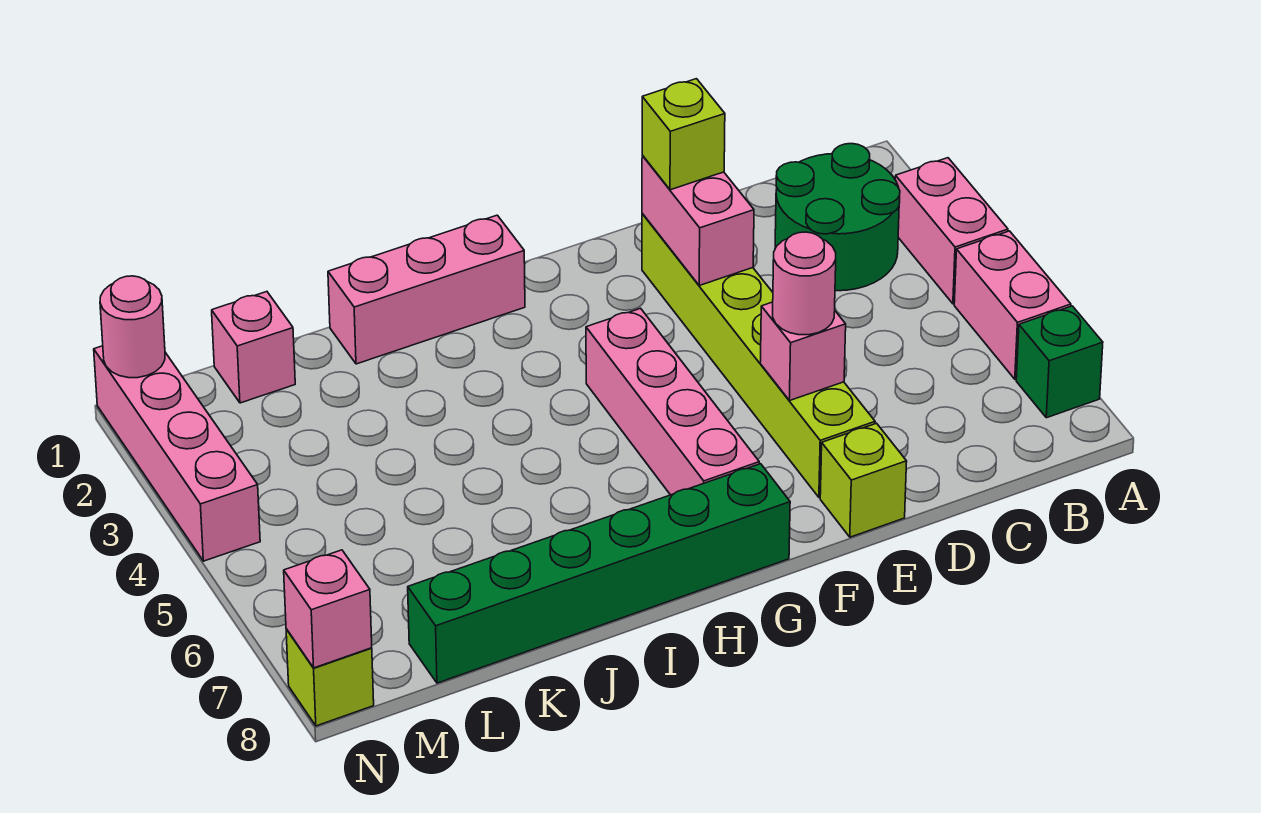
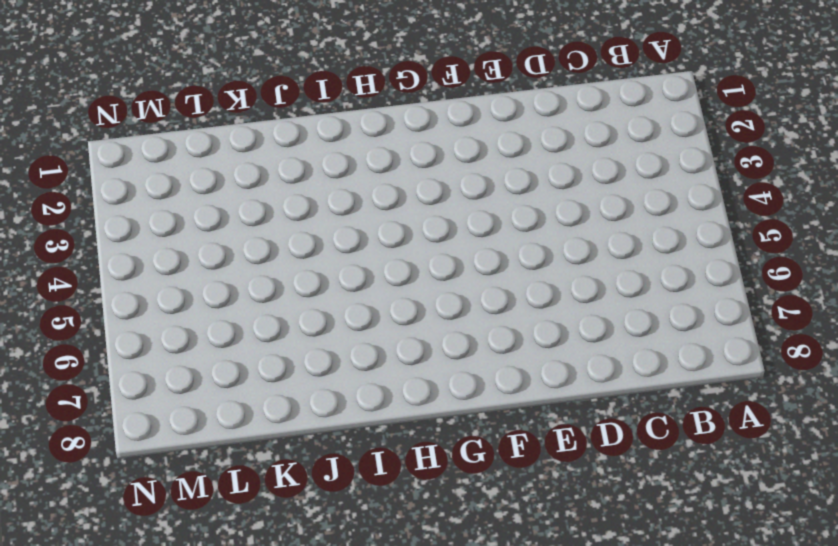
none -> pink 1x2 brick [895,158,1008,304]
none -> pink 1x2 brick [954,231,1071,379]
none -> green 1x1 brick [1016,306,1103,418]

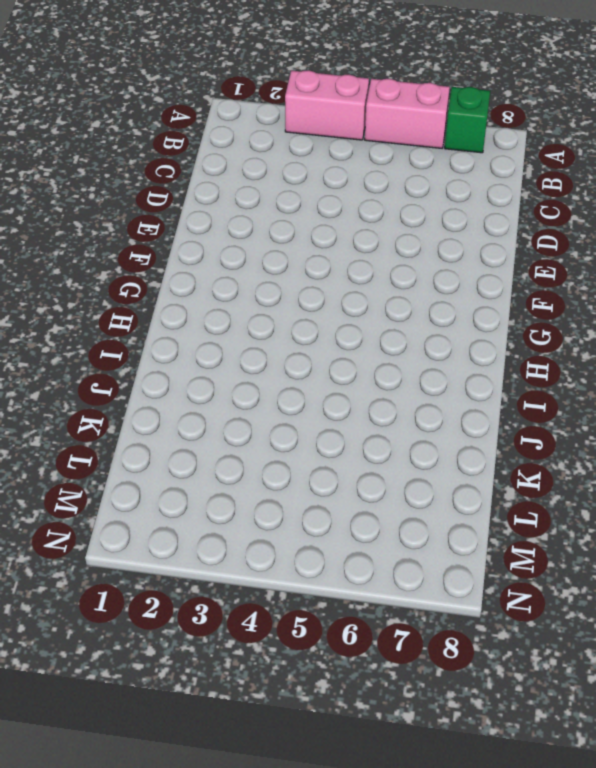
none -> green 2x2 round brick [775,144,900,291]
none -> lime 1x6 brick [642,213,875,497]
none -> lime 1x1 brick [820,423,907,537]

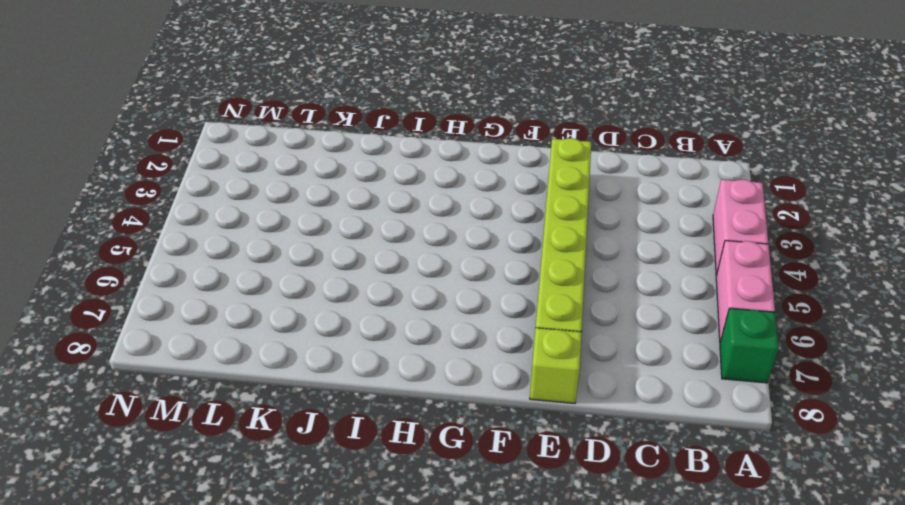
none -> green 2x2 round brick [775,144,900,291]
none -> pink 1x4 brick [586,308,759,495]
none -> green 1x6 brick [408,464,790,683]

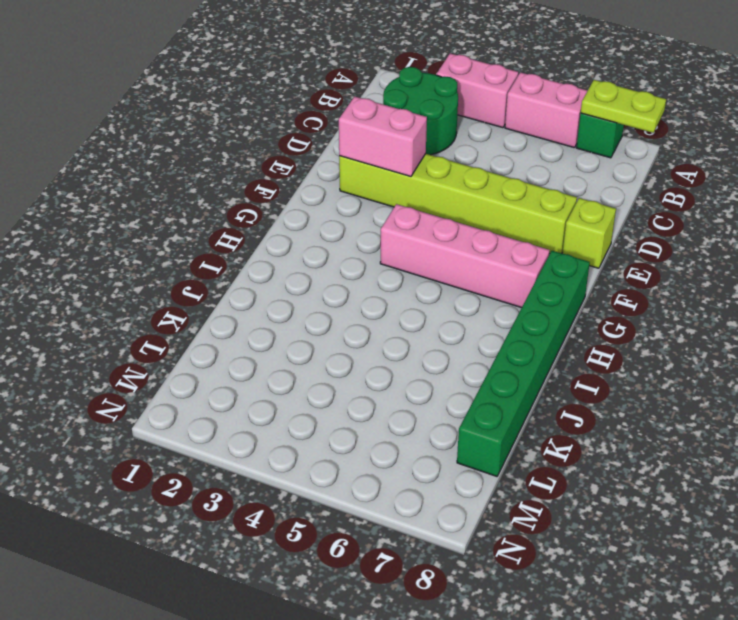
lime 1x2 plate [581,80,666,133] -> none
none -> pink 1x3 brick [328,215,525,364]
none -> pink 1x1 brick [212,292,295,403]
none -> pink 1x4 brick [94,346,260,561]

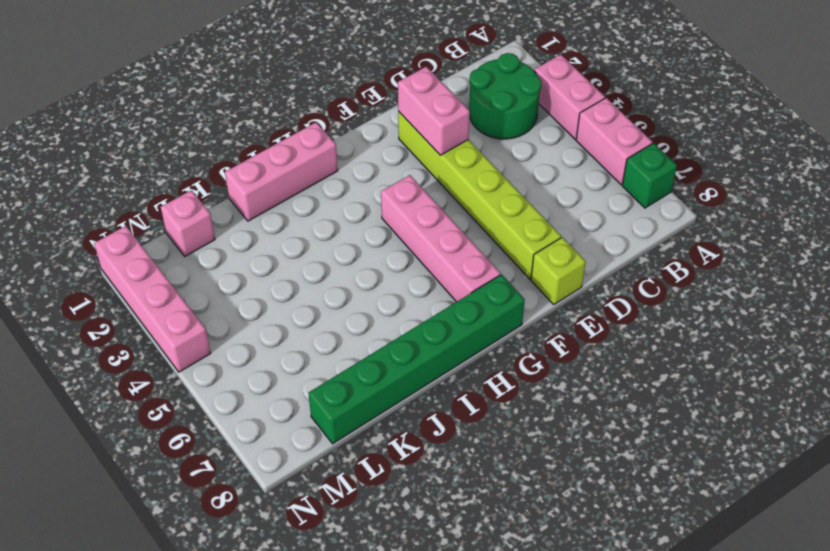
none -> lime 1x1 brick [286,629,374,726]
none -> pink 1x1 brick [760,302,846,401]
none -> pink 1x1 round brick [100,276,165,378]

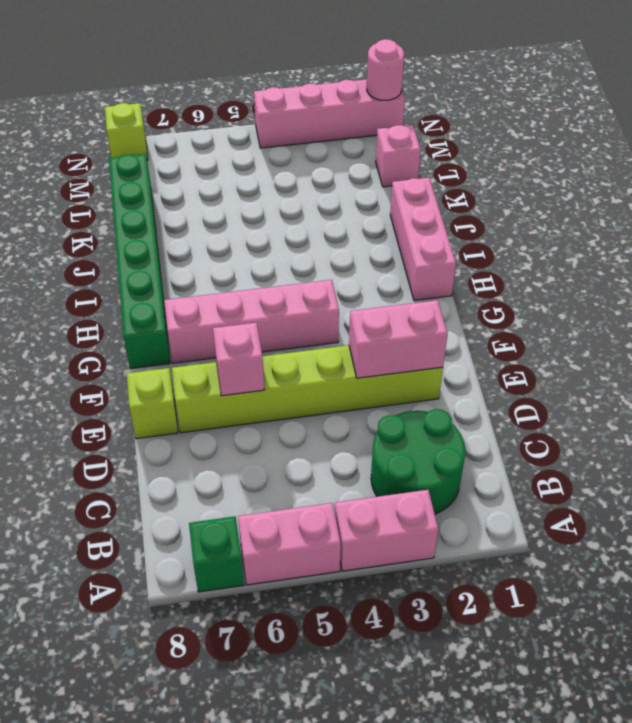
none -> pink 1x1 brick [284,550,372,668]
none -> lime 1x1 brick [642,79,725,190]
none -> pink 1x1 round brick [773,232,836,335]

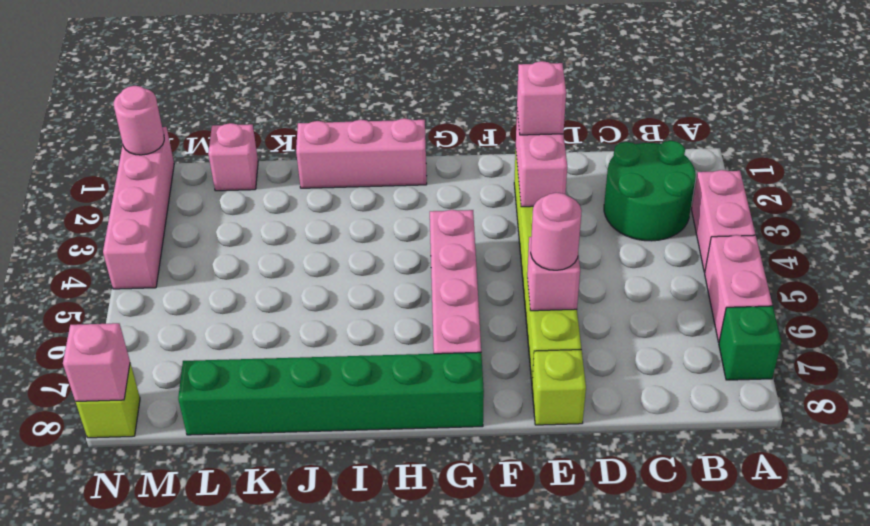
pink 1x1 brick [517,61,566,135] -> lime 1x1 brick [642,79,725,190]

